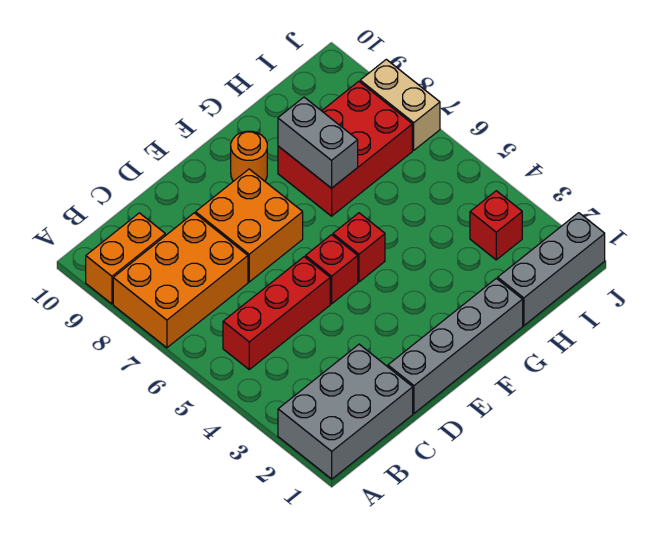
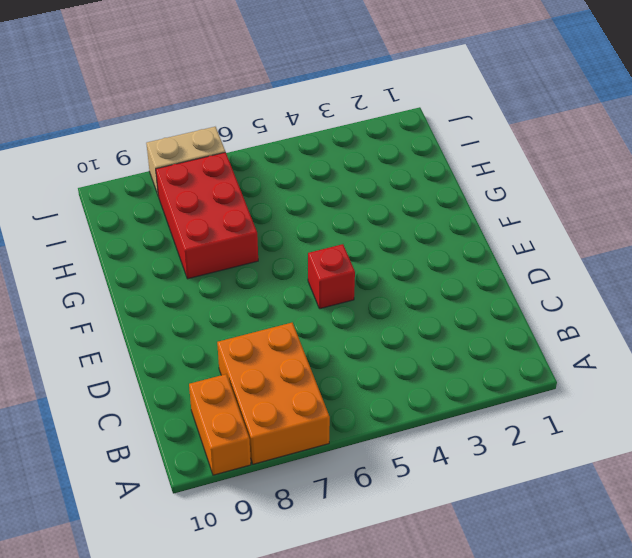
none -> grey 2x3 brick [278,344,413,479]
none -> red 1x3 brick [223,257,330,369]
none -> grey 1x4 brick [388,278,523,413]

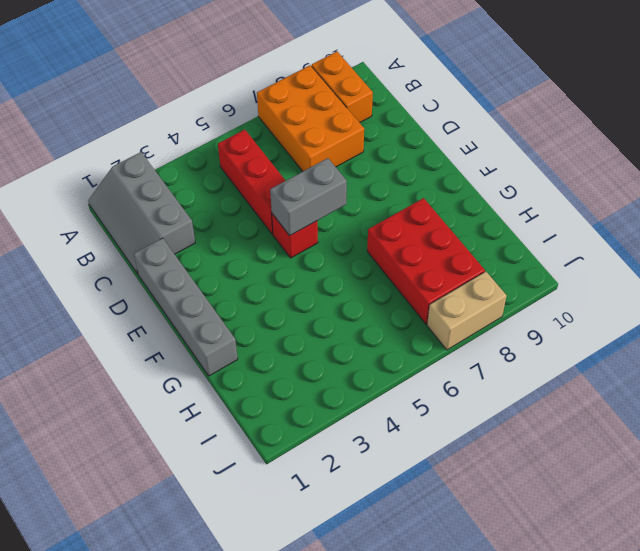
grey 2x3 slope [88,152,195,274] -> grey 2x3 brick [278,344,413,479]
grey 1x2 brick [270,158,347,236] -> grey 1x2 brick moved to [278,97,358,188]
none -> orange 2x2 brick [196,169,303,282]
none -> red 1x1 brick [333,213,385,282]
none -> orange 1x1 round brick [231,131,267,181]

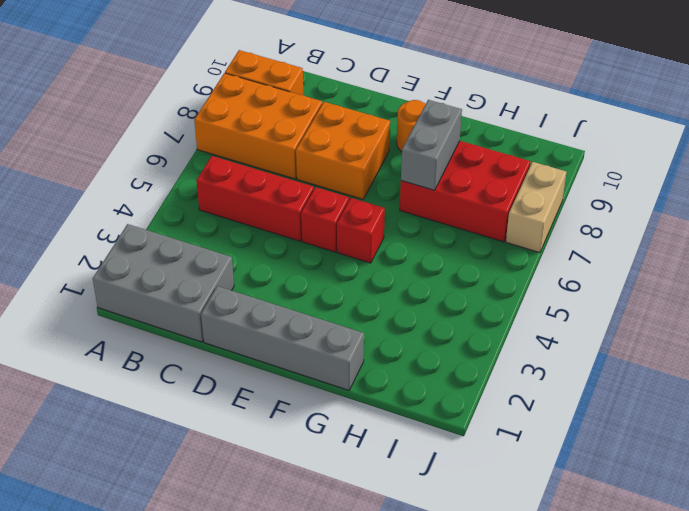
none -> grey 1x3 brick [498,213,605,326]
none -> red 1x1 brick [470,191,522,260]

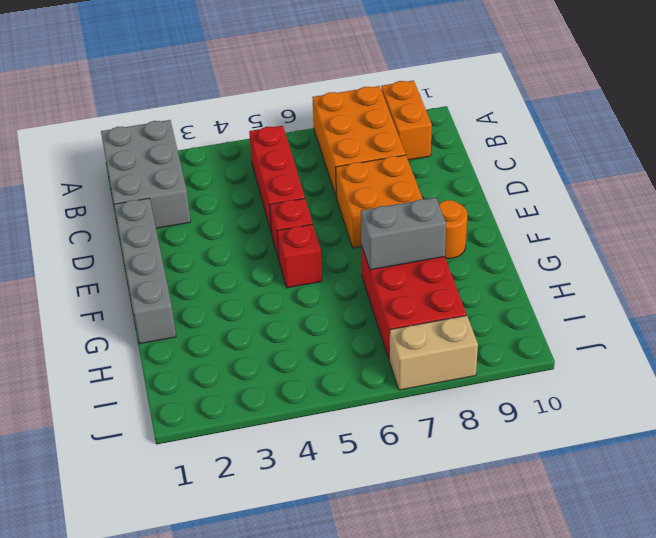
none -> grey 1x3 brick [498,213,605,326]
none -> red 1x1 brick [470,191,522,260]

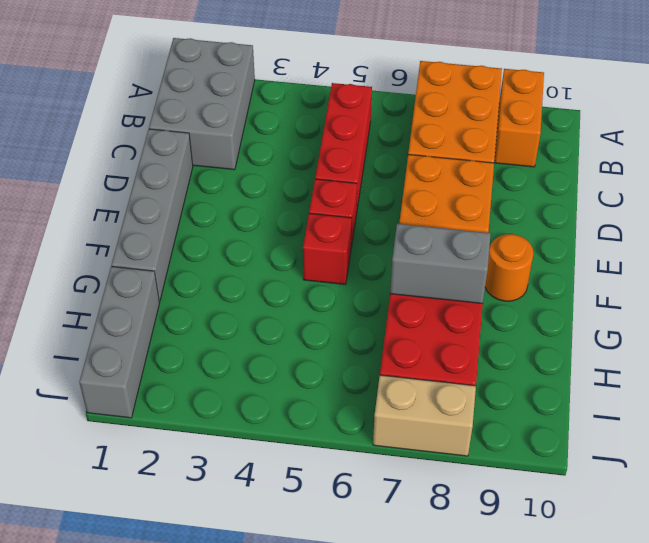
none -> red 1x1 brick [470,191,522,260]

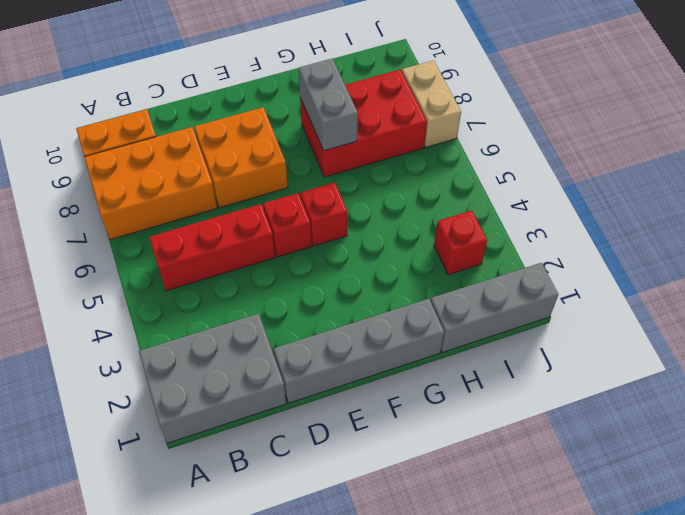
none -> orange 1x1 round brick [231,131,267,181]

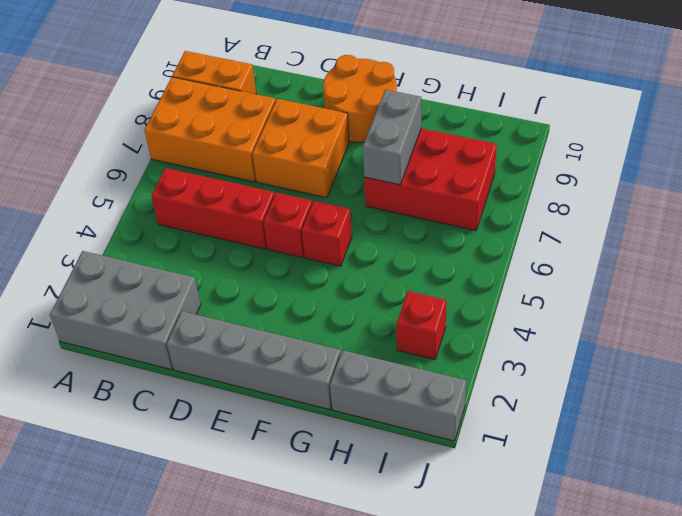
orange 2x2 round brick [323,55,397,143] -> orange 1x1 round brick [231,131,267,181]
none -> tan 1x2 brick [360,59,440,150]

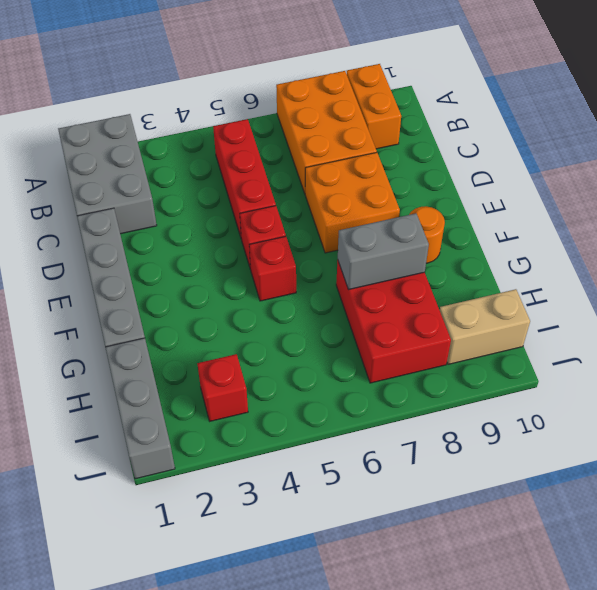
tan 1x2 brick [440,289,530,364] -> tan 1x2 brick moved to [360,59,440,150]

